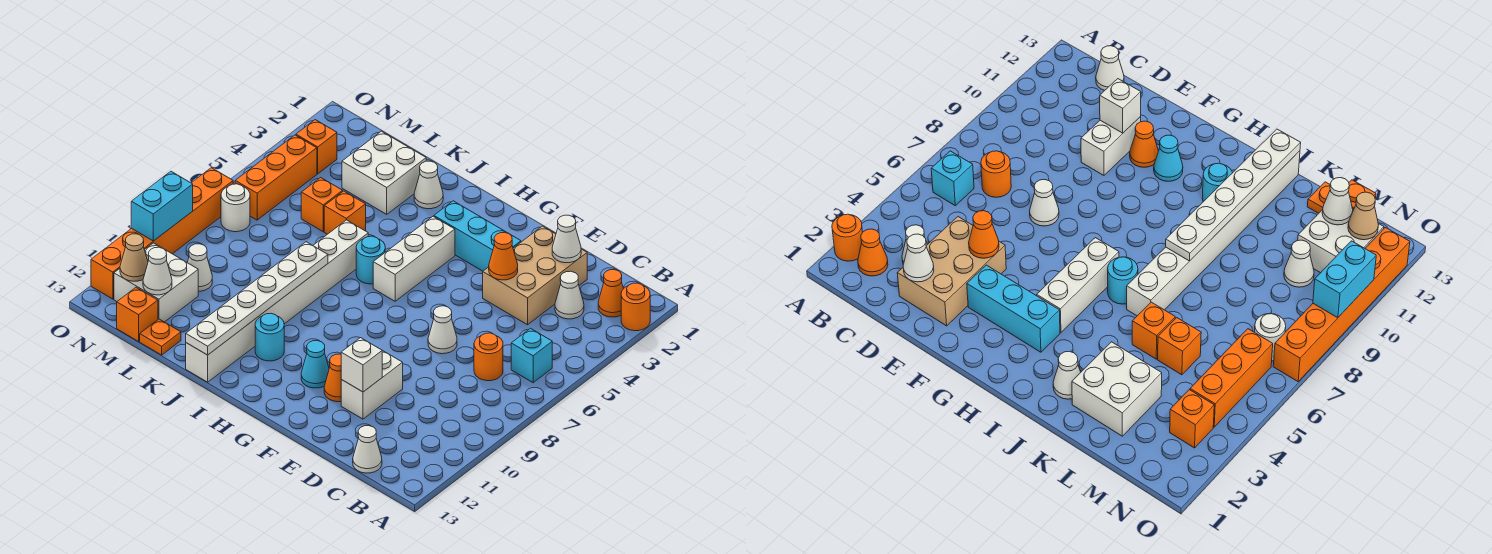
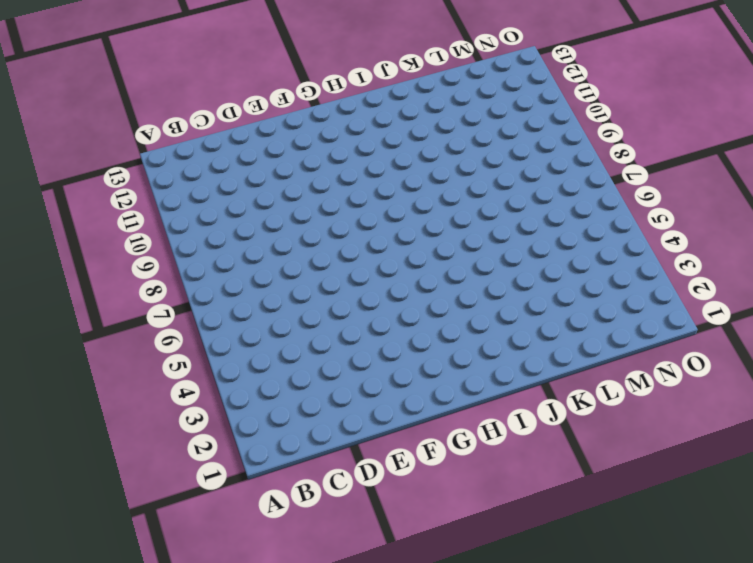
none -> orange 1x1 round brick [621,283,650,331]
none -> orange 1x1 cone [598,270,623,317]
none -> cyan 1x1 brick [511,328,552,383]
none -> white 1x1 cone [555,271,584,319]

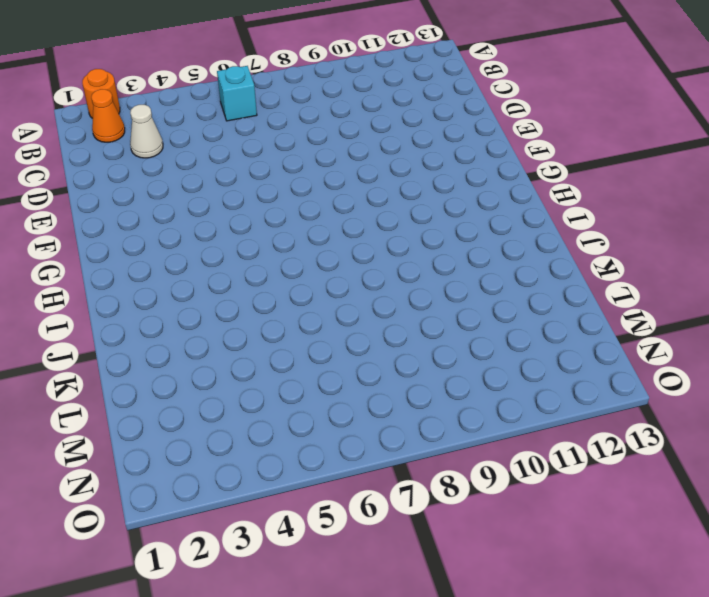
none -> orange 1x1 round brick [474,333,503,381]
none -> white 1x1 cone [353,426,382,473]
none -> tan 2x3 brick [483,226,587,325]
none -> white 1x1 cone [428,306,457,354]

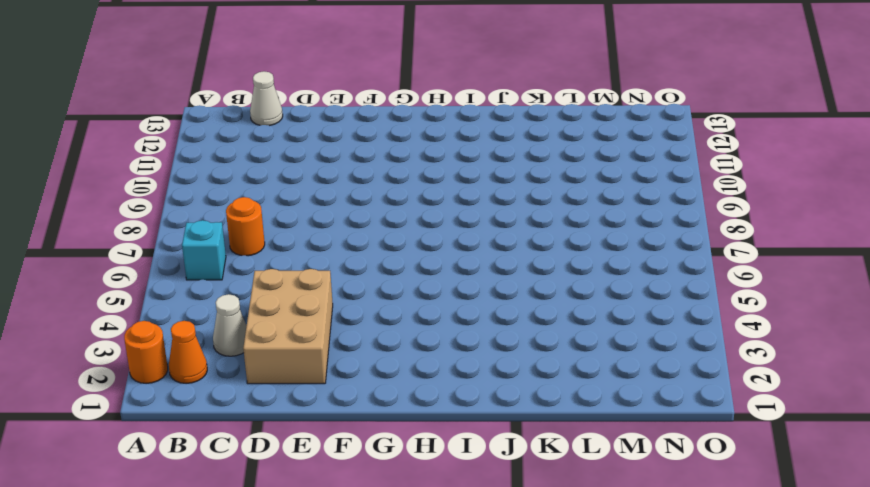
none -> white 1x1 cone [428,306,457,354]
none -> white 1x2 brick [341,351,403,419]
none -> cyan 1x3 brick [434,201,521,271]
none -> orange 1x1 cone [324,354,341,402]

